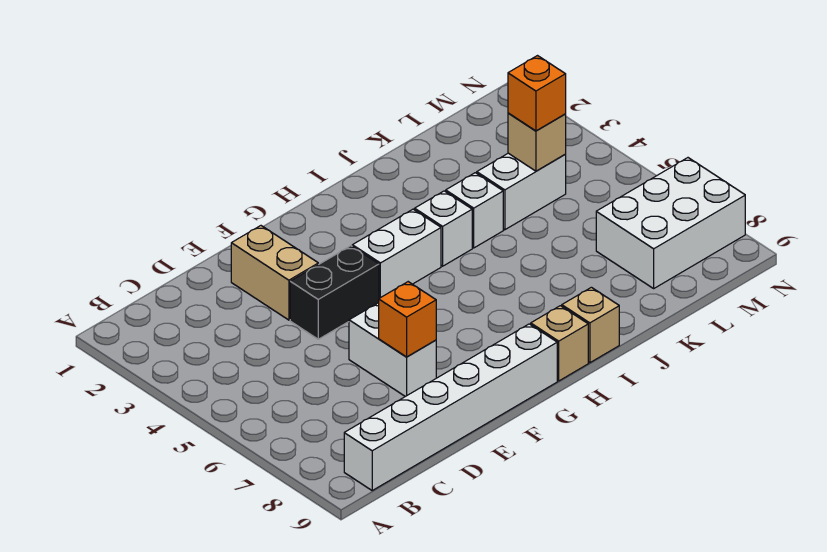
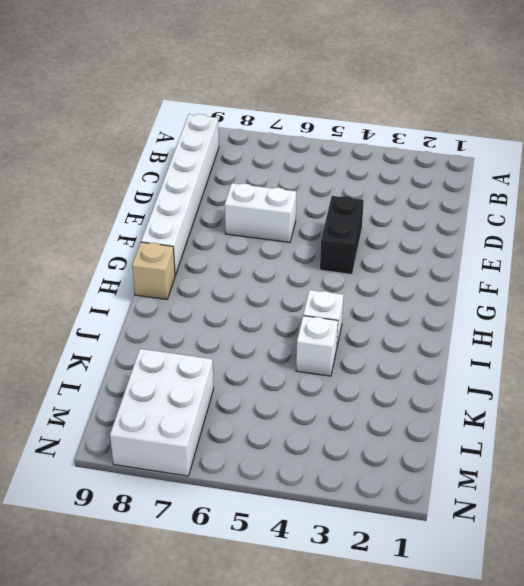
none -> tan 1x2 brick [231,226,318,320]
none -> white 1x2 brick [352,209,441,298]
none -> tan 1x1 brick [562,287,619,363]

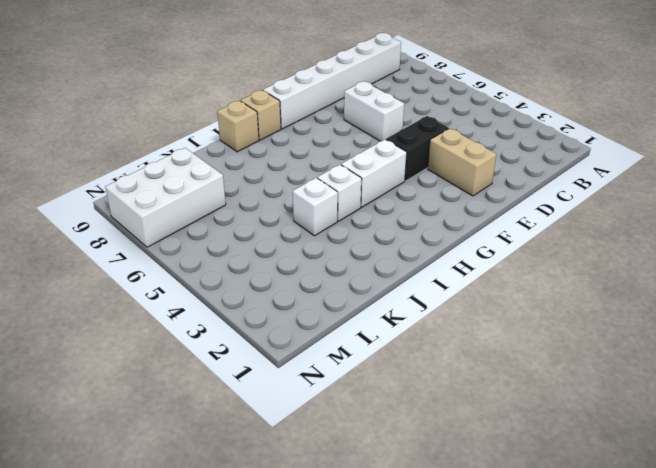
none -> white 1x2 brick [477,153,566,230]
none -> orange 1x1 brick [379,282,436,357]
none -> tan 1x1 brick [508,113,566,171]

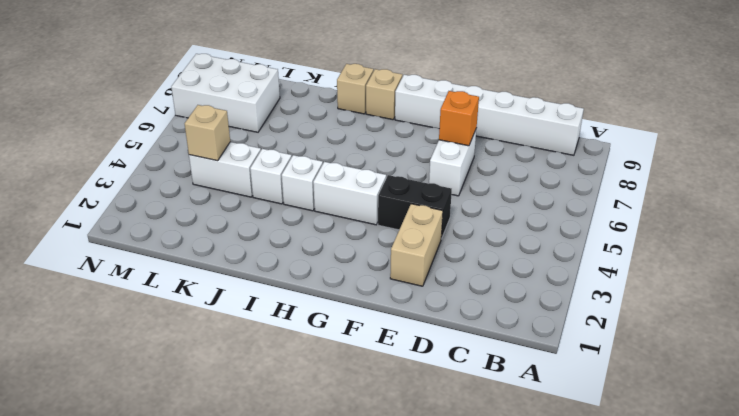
none -> orange 1x1 brick [508,56,566,131]

